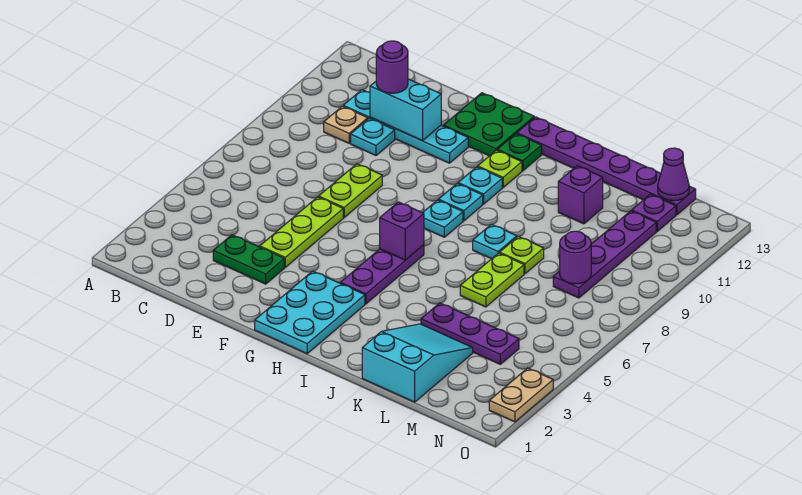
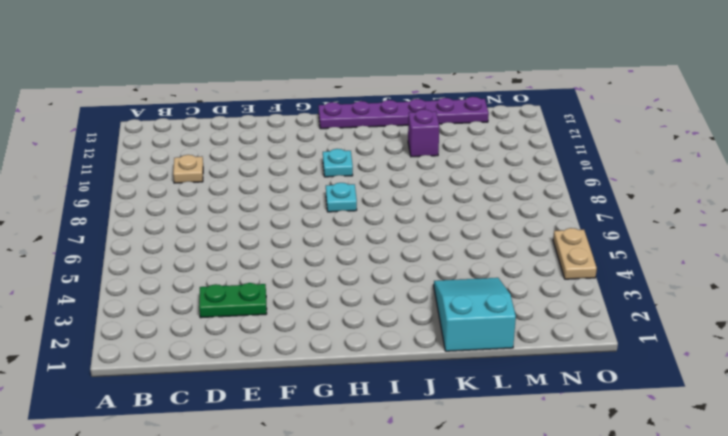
tan 1x2 plate [553,228,597,279] -> tan 1x2 plate moved to [489,368,553,422]
none -> cyan 1x4 plate [343,90,468,163]
none -> cyan 1x1 plate [351,118,395,155]
none -> lime 1x3 plate [260,197,343,267]

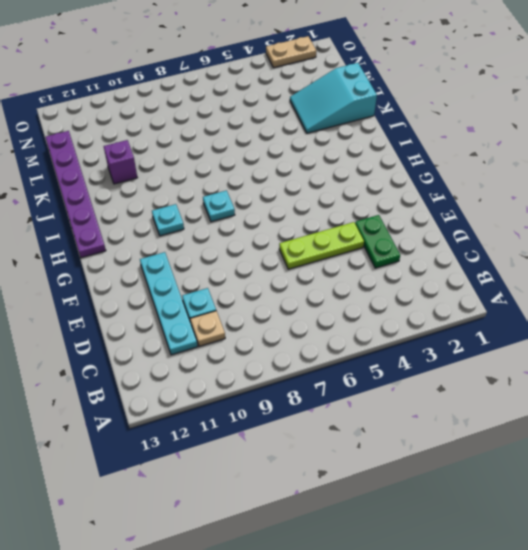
none -> lime 1x2 plate [319,164,382,217]
none -> green 2x2 plate [444,93,534,156]
none -> cyan 2x3 plate [255,271,365,354]

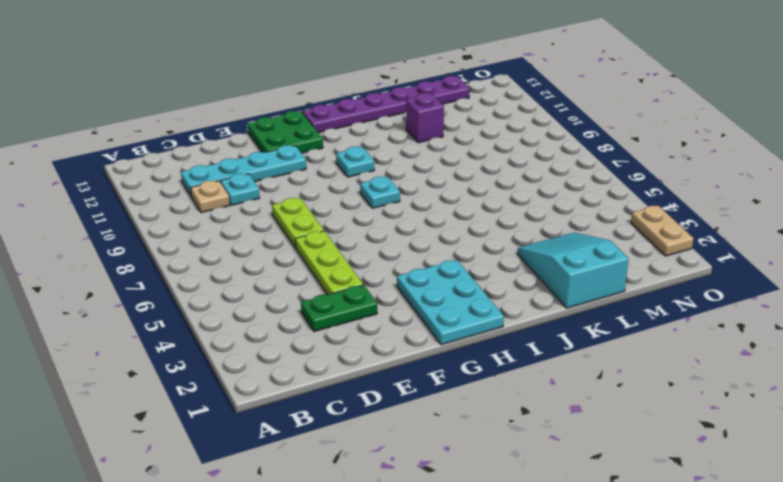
none -> purple 1x3 plate [340,245,424,304]
none -> cyan 1x1 plate [438,184,483,221]
none -> lime 1x1 plate [478,150,522,187]

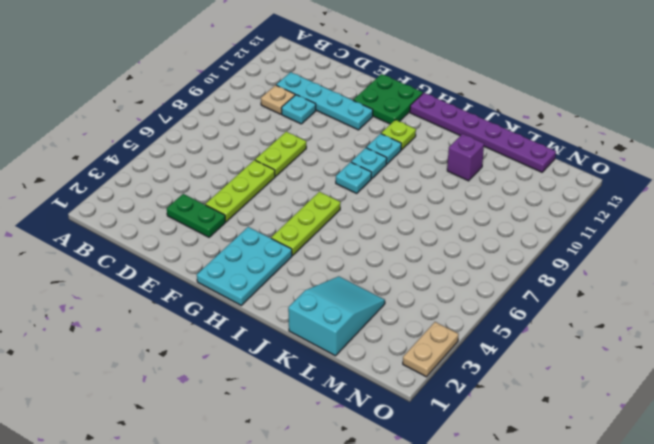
lime 1x3 plate [271,192,341,256] -> purple 1x3 plate [340,245,424,304]
none -> green 1x1 plate [497,134,542,171]
none -> cyan 1x1 plate [473,224,517,259]
none -> purple 1x3 plate [421,303,519,364]

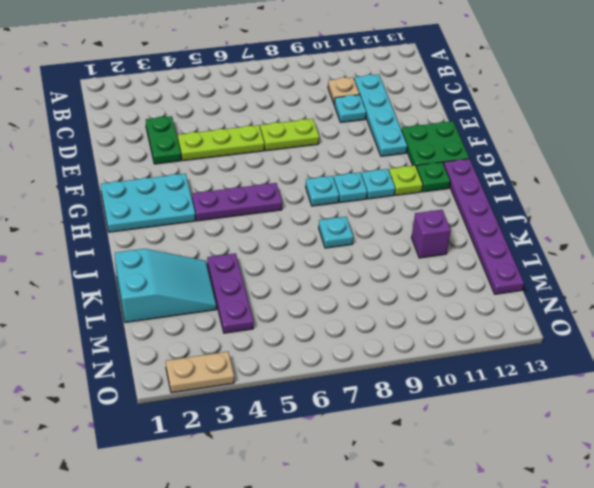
none -> lime 1x2 plate [460,253,524,307]
none -> lime 1x1 plate [500,237,544,274]
none -> purple 1x4 plate [553,211,656,298]

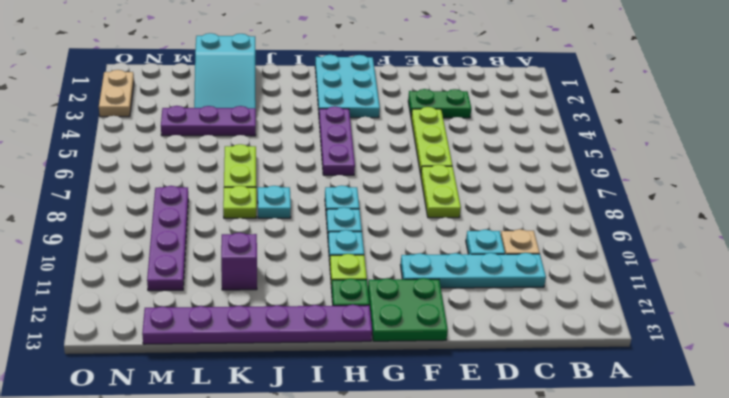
none -> purple 1x1 plate [632,194,676,231]
none -> cyan 1x2 brick [370,79,441,141]
none -> purple 1x1 brick [380,202,424,260]

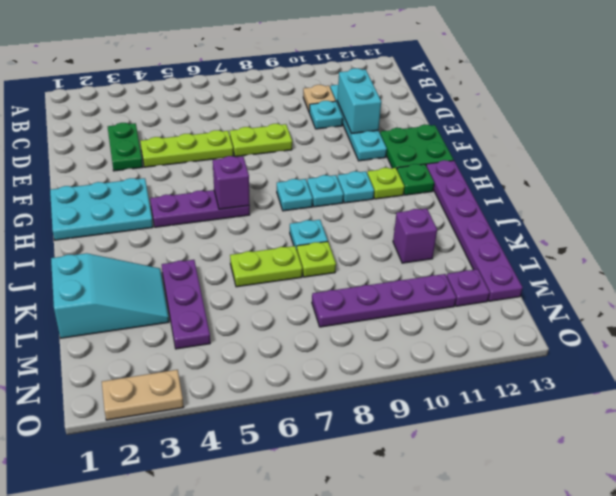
none -> purple 1x1 round brick [560,231,591,284]
none -> purple 1x1 cone [658,148,689,201]
none -> purple 1x1 round brick [376,41,408,93]

